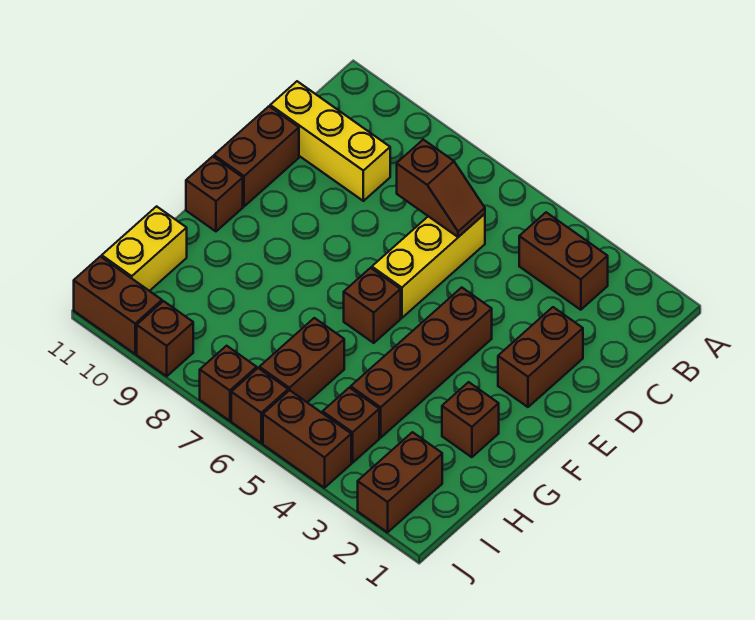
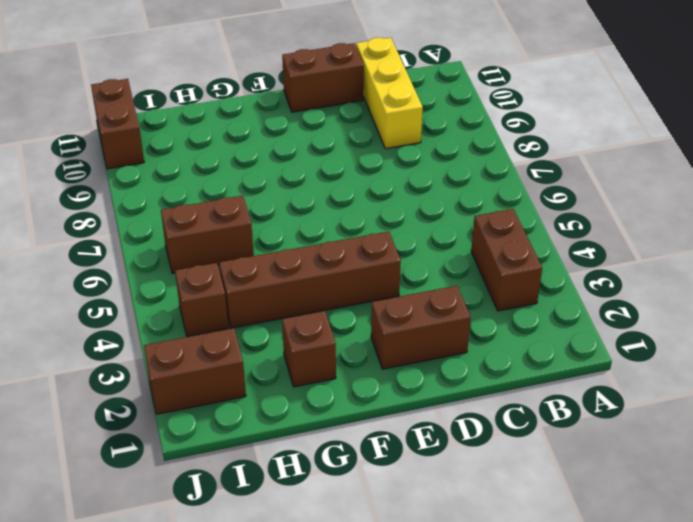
none -> yellow 1x3 brick [372,214,485,318]
none -> brown 1x1 brick [344,268,401,343]
none -> brown 1x1 brick [186,156,243,231]

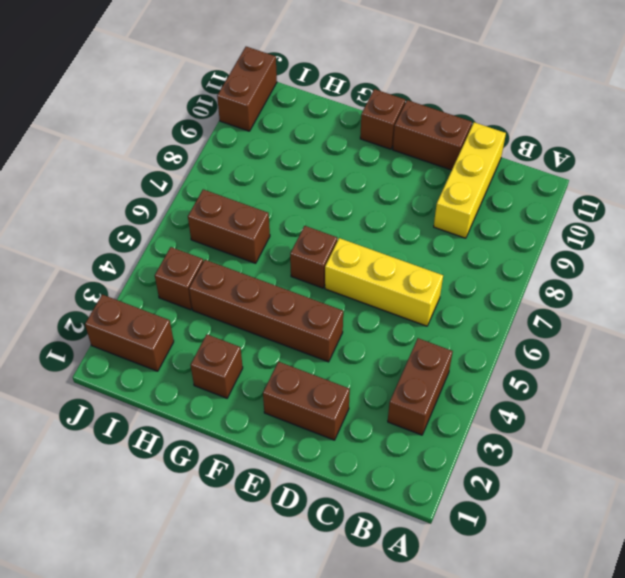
none -> yellow 1x2 brick [102,206,187,291]
none -> brown 1x2 brick [263,390,351,488]
none -> brown 1x1 brick [231,368,288,443]

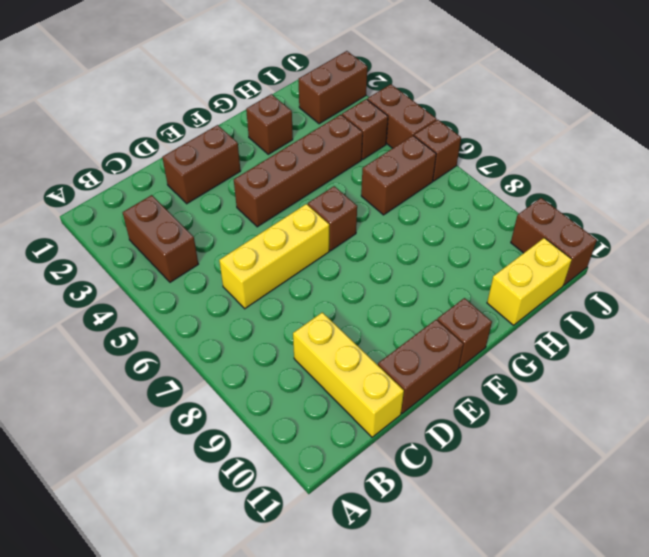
none -> brown 1x1 brick [200,346,257,421]
none -> brown 1x1 brick [137,301,193,376]
none -> brown 1x2 slope [397,140,485,237]

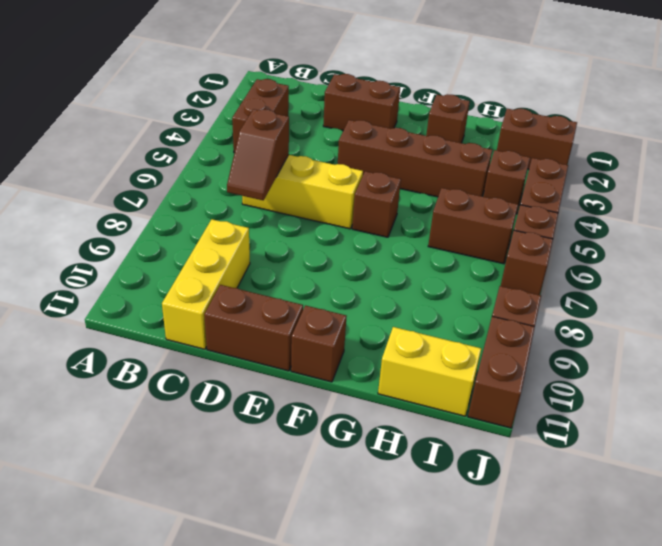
brown 1x2 slope [227,109,289,200] -> brown 1x2 slope turned to [397,140,485,237]

